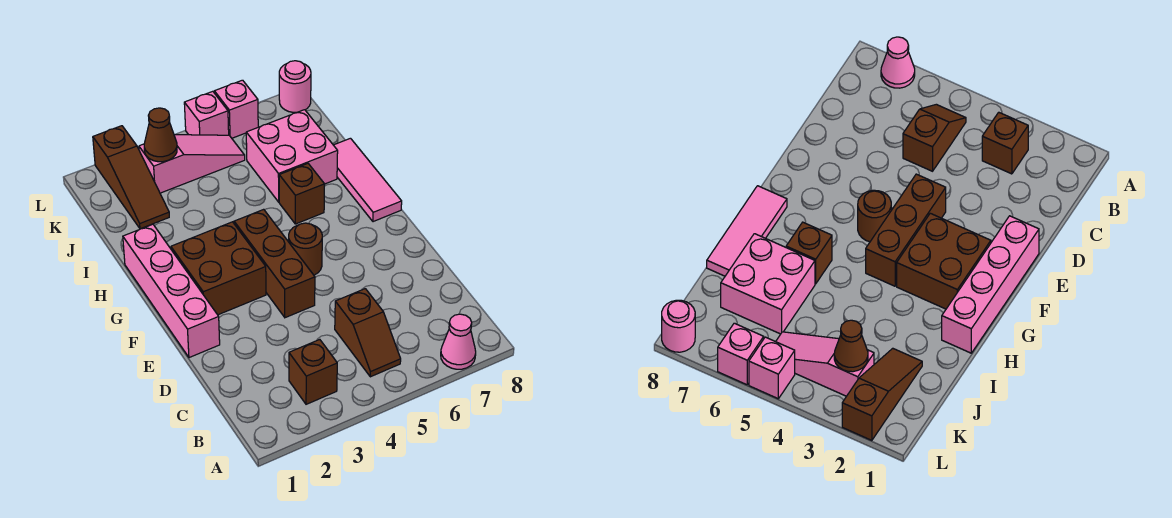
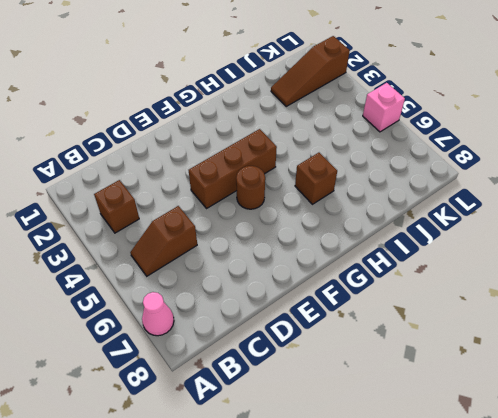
none -> pink 1x4 brick [123,224,220,358]
none -> brown 2x2 brick [171,222,266,315]
none -> pink 1x3 tile [334,138,402,222]

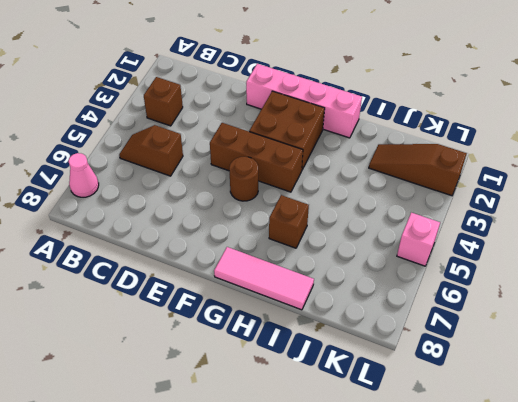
none -> pink 2x2 brick [246,110,338,202]
none -> pink 1x3 slope [139,135,245,193]
none -> pink 1x1 brick [214,80,258,138]

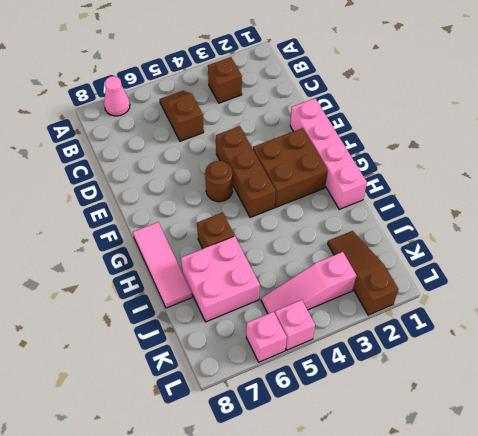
none -> pink 1x1 round brick [279,61,311,112]
none -> brown 1x1 cone [144,108,177,162]

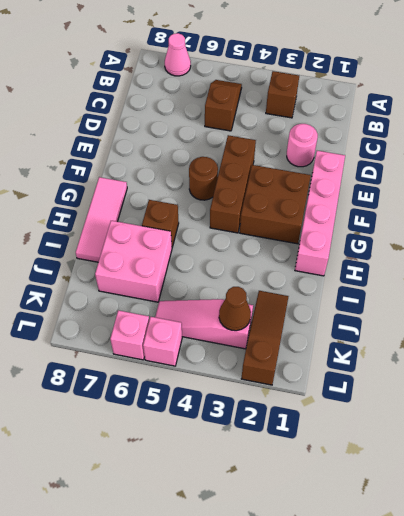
pink 1x1 round brick [287,124,318,167] -> pink 1x1 round brick moved to [279,61,311,112]

